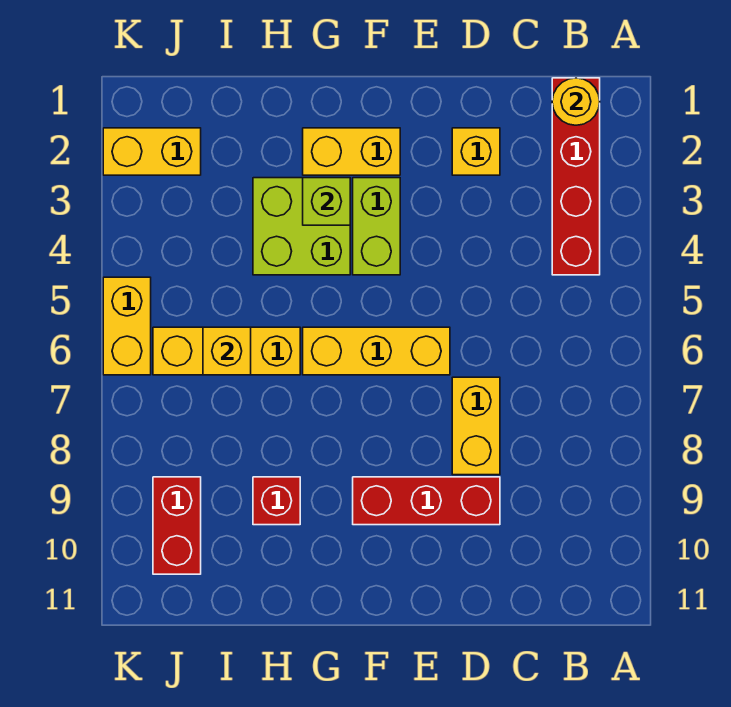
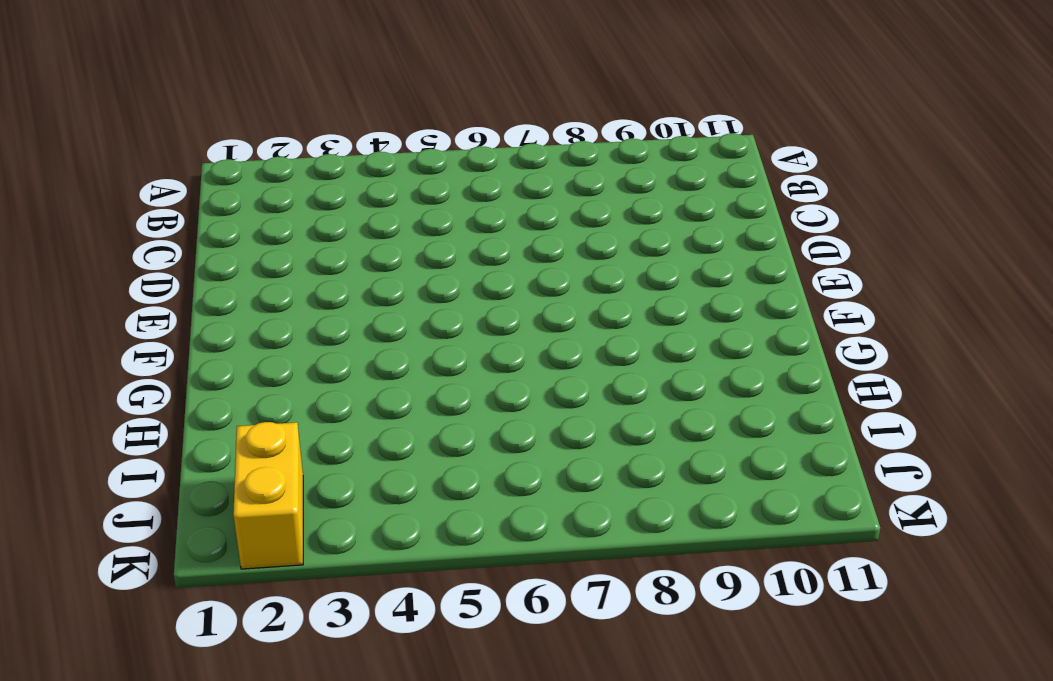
none -> red 1x4 brick [552,78,600,275]
none -> yellow 1x1 brick [452,128,500,175]
none -> yellow 1x2 brick [452,377,500,475]

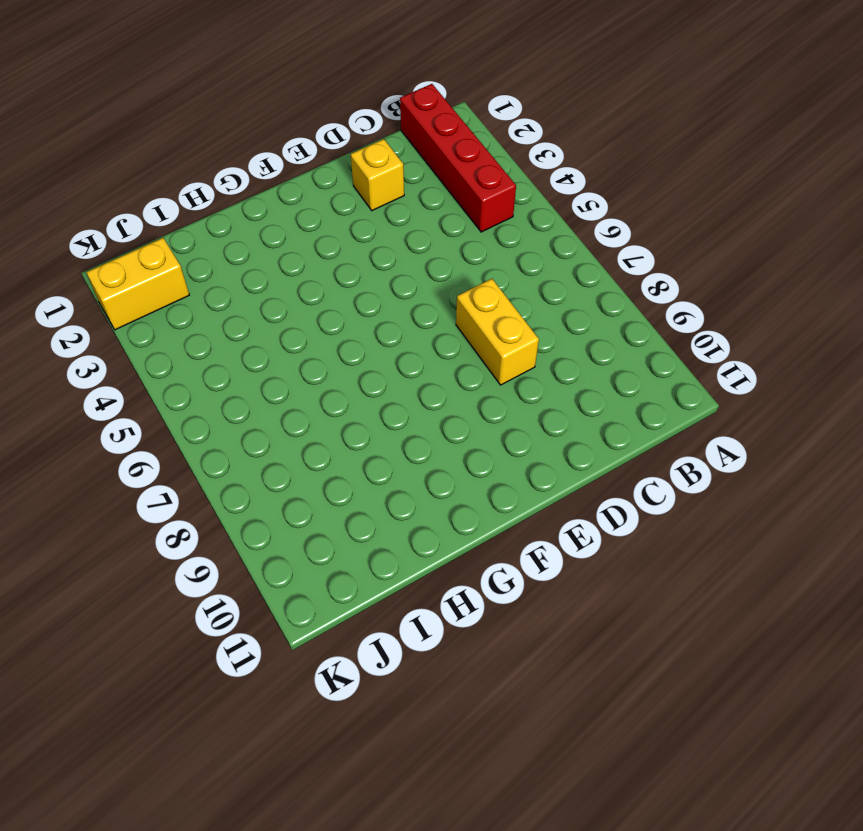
none -> red 1x3 brick [353,477,500,525]
none -> yellow 1x3 brick [303,327,450,375]
none -> yellow 1x2 brick [303,128,400,175]

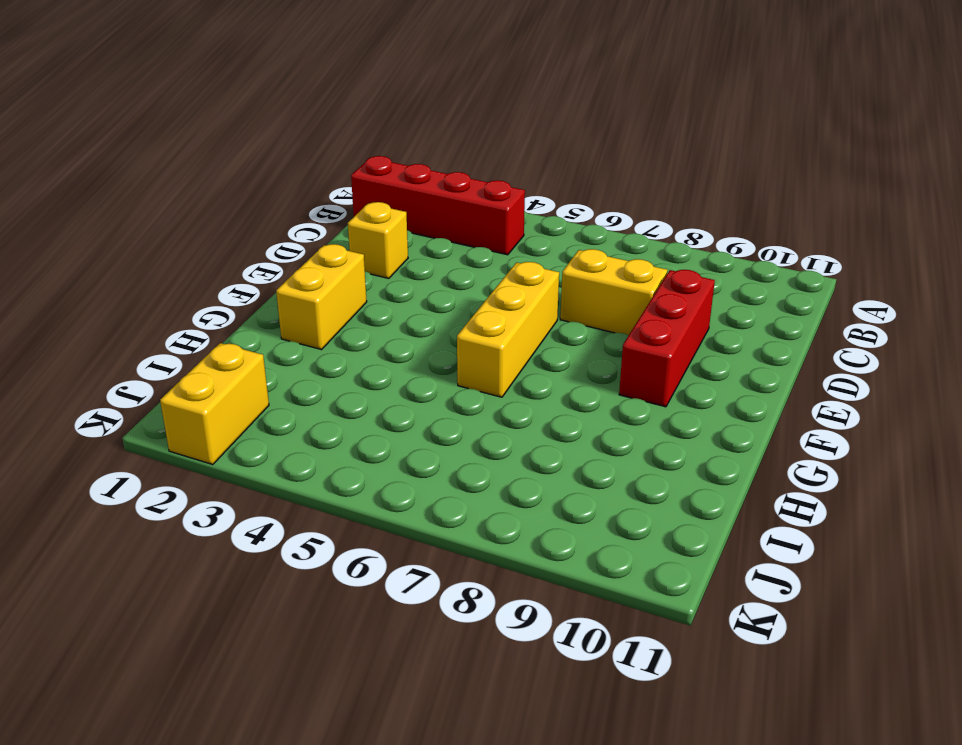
none -> lime 1x2 brick [353,178,400,275]
none -> lime 2x2 brick [253,178,350,275]
none -> yellow 1x3 brick [153,327,300,375]

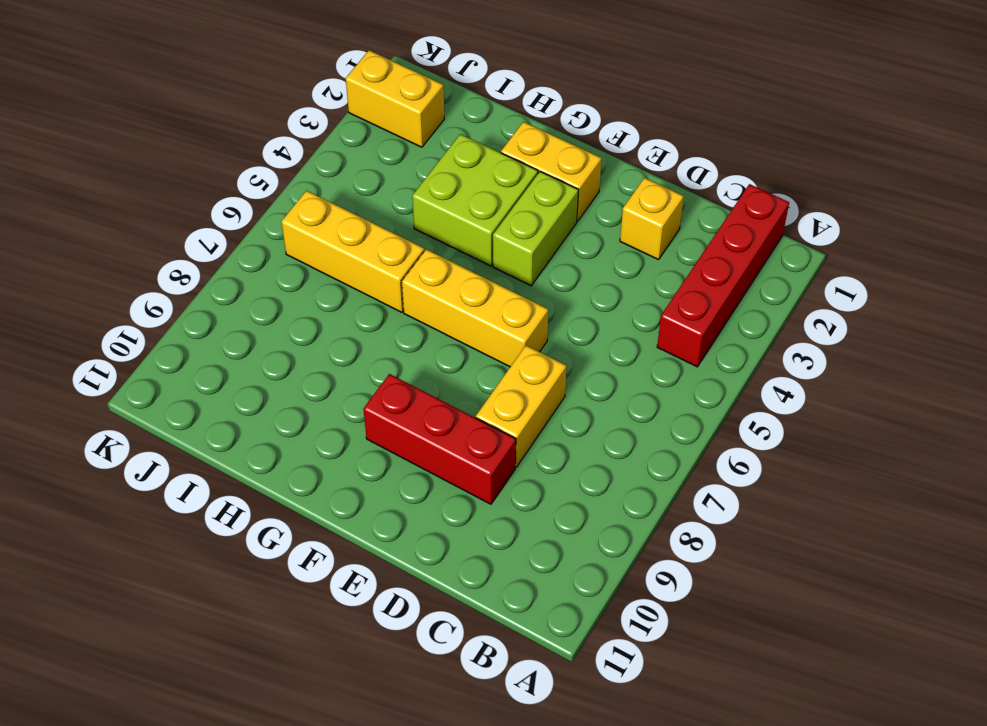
none -> red 1x1 brick [253,477,300,525]
none -> red 1x2 brick [153,477,201,574]
none -> yellow 1x2 brick [103,277,151,375]

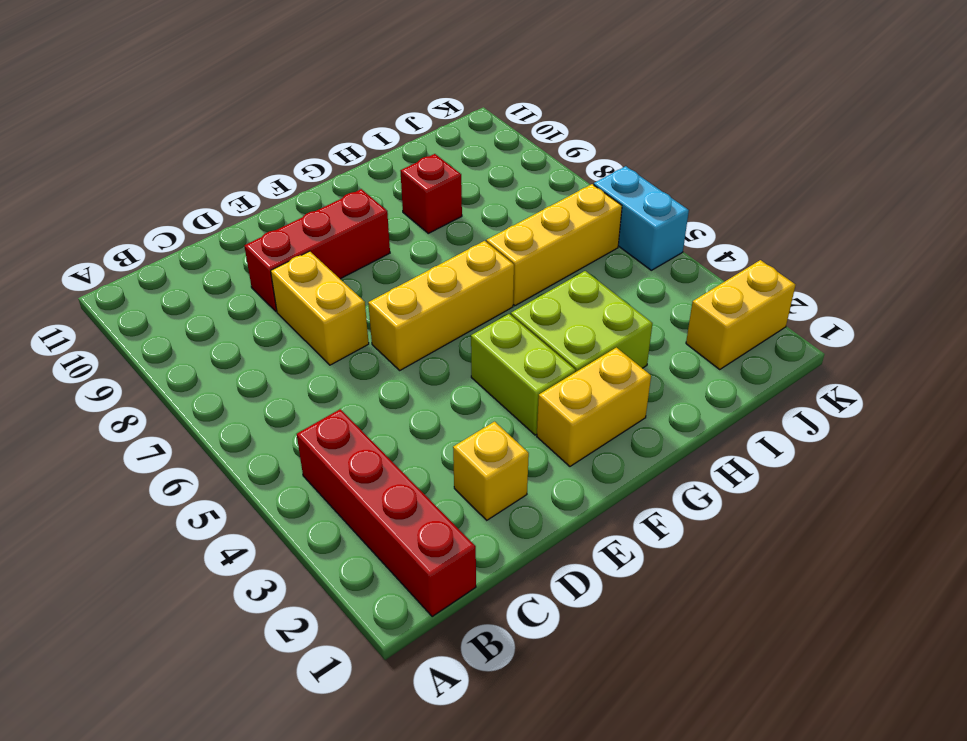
cyan 1x2 brick [594,166,689,270] -> yellow 1x2 brick [103,277,151,375]
none -> red 1x2 brick [153,477,201,574]
none -> yellow 1x1 round brick [552,78,600,125]
none -> lime 1x1 brick [303,178,350,225]

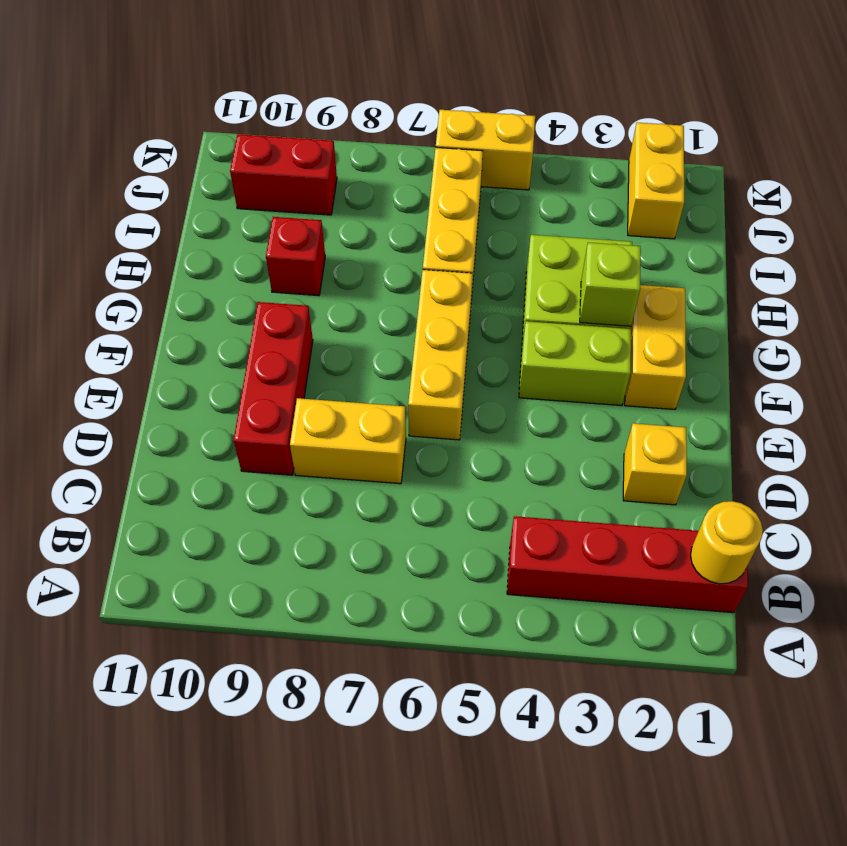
none -> yellow 1x1 brick [203,327,251,375]

